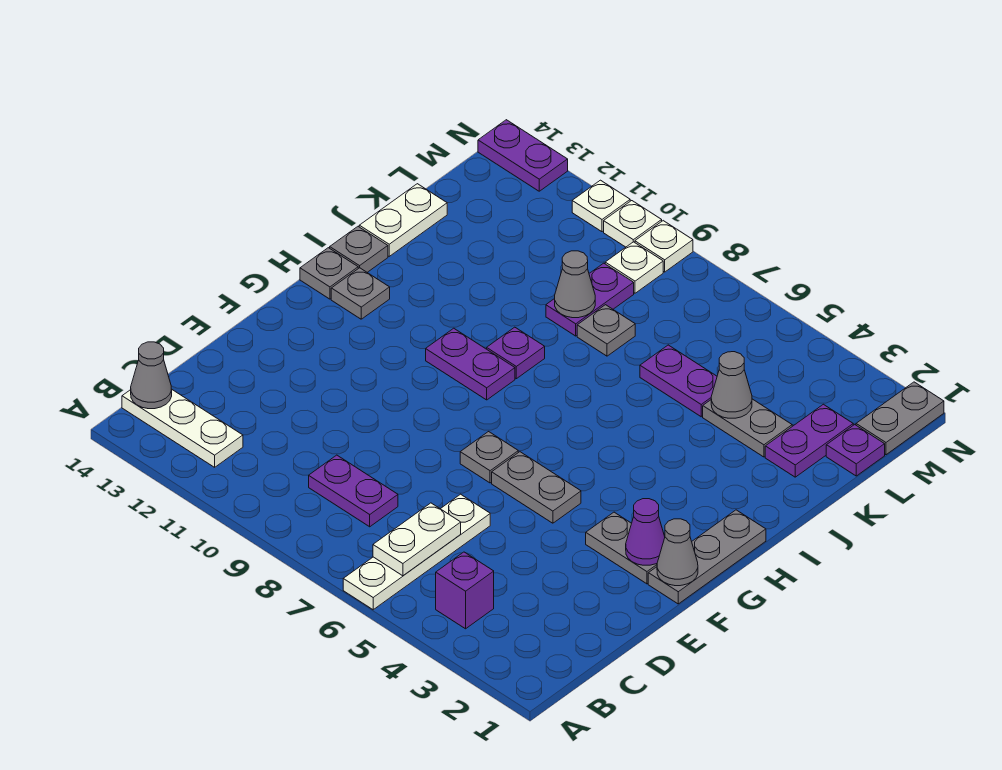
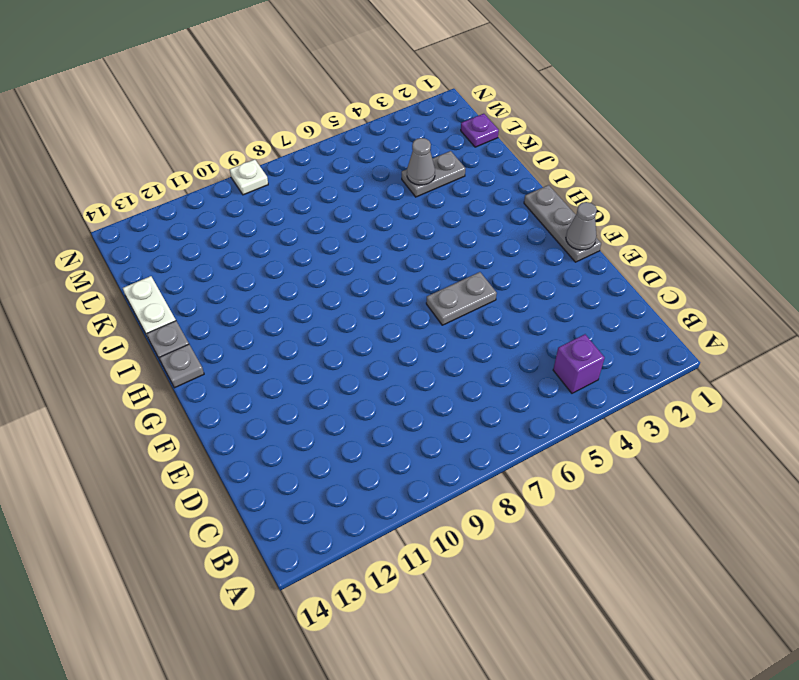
none -> white 1x4 plate [343,494,490,610]
none -> white 1x3 plate [122,389,243,467]
none -> purple 1x2 plate [309,455,398,527]
none -> grey 1x2 plate [586,512,657,584]

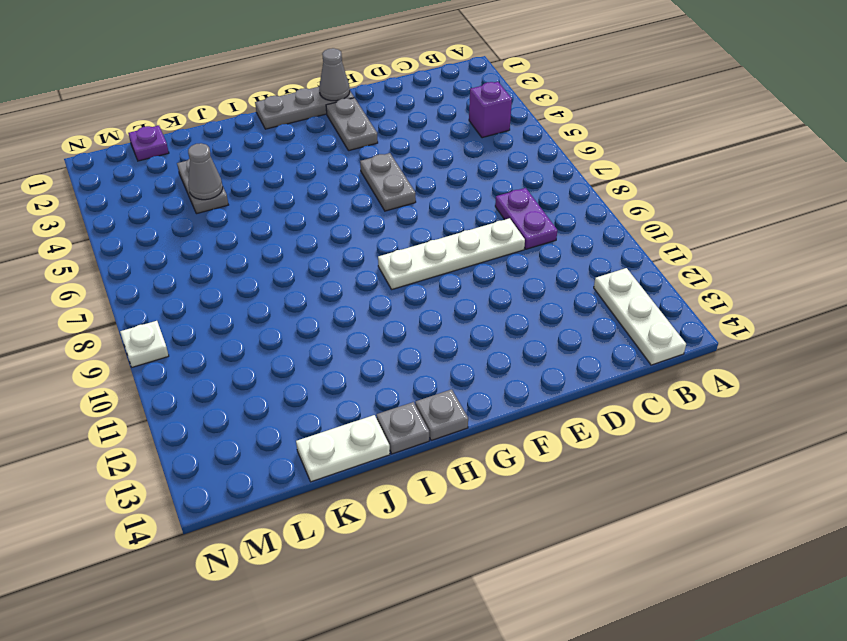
white 1x4 plate [378,218,525,289] -> white 1x4 plate moved to [343,494,490,610]
none -> grey 1x1 plate [460,432,518,483]
none -> purple 1x2 plate [426,328,515,400]
none -> grey 1x1 plate [331,268,390,319]
none -> purple 1x1 plate [487,327,545,379]

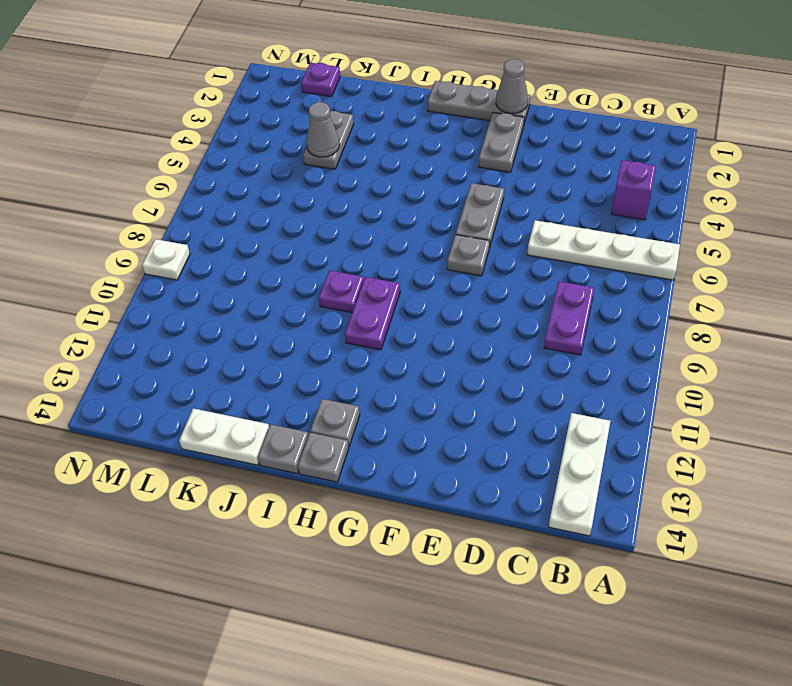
none -> purple 1x2 plate [765,404,853,477]
none -> purple 1x2 plate [640,345,717,417]
none -> grey 1x1 plate [577,305,635,356]
none -> purple 1x2 plate [546,263,634,336]

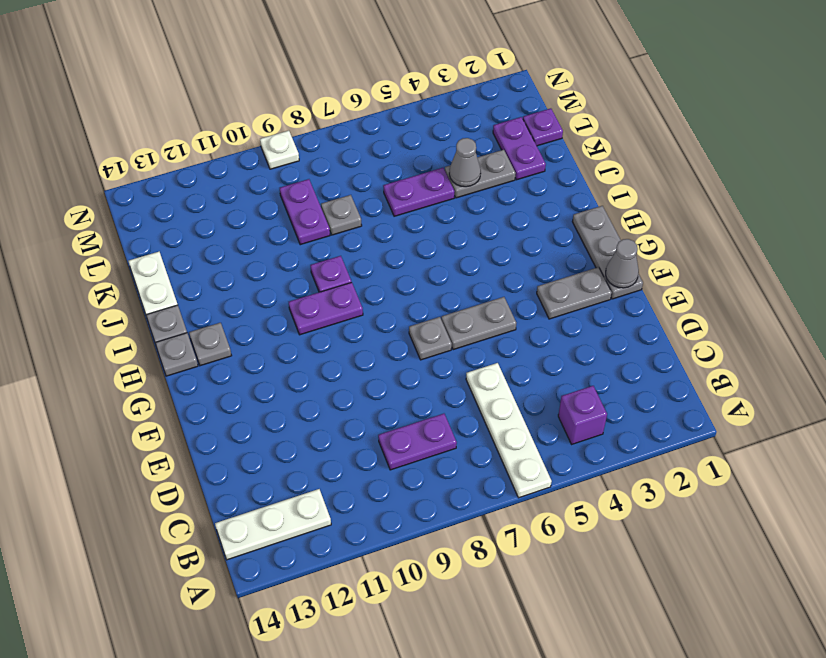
none -> grey 1x2 plate [856,382,944,455]
none -> white 1x1 plate [605,242,663,293]
none -> white 1x1 plate [604,201,662,247]
none -> white 1x1 plate [572,180,630,232]

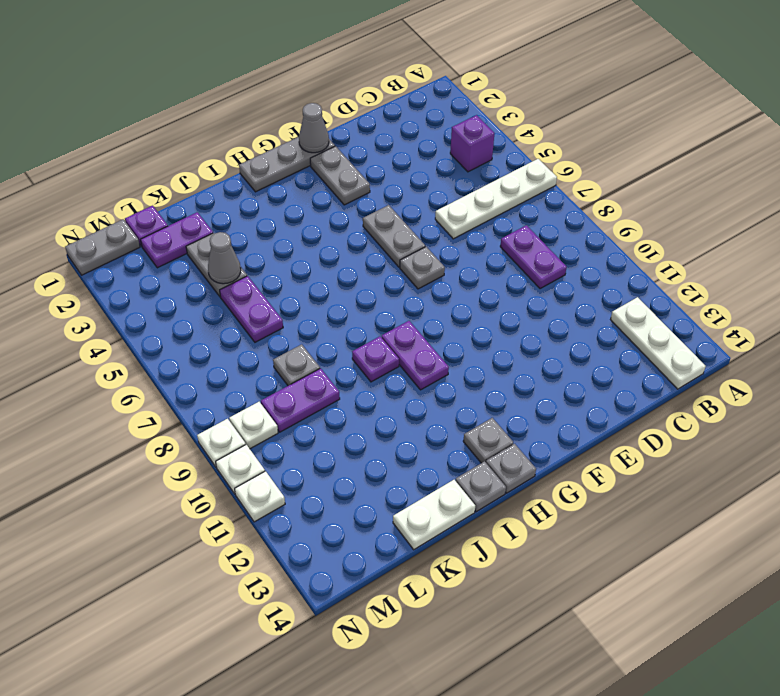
none -> purple 1x2 plate [478,120,568,191]
none -> white 1x2 plate [373,503,461,576]
none -> grey 1x1 cone [131,342,172,409]
none -> purple 1x1 cone [626,499,665,565]

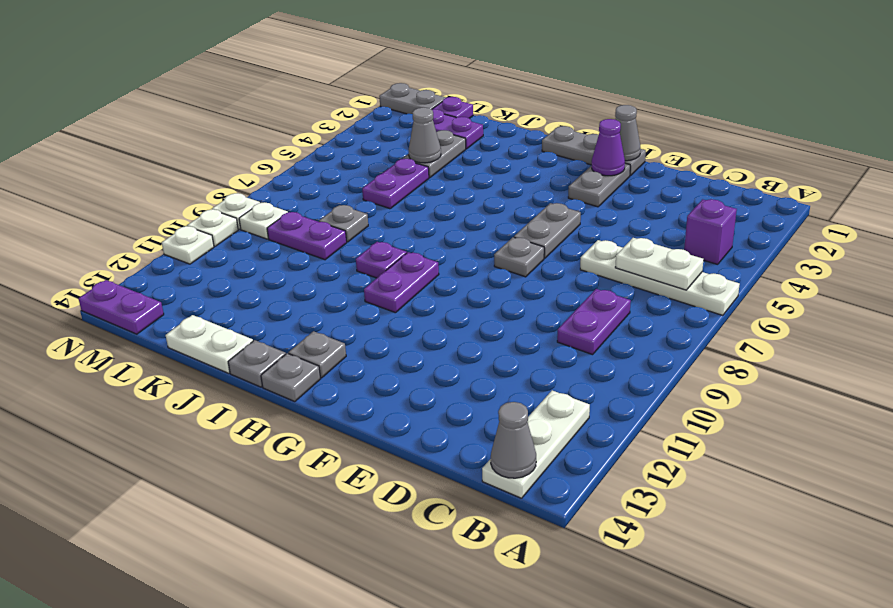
purple 1x2 plate [78,280,164,334] -> purple 1x2 plate turned to [478,120,568,191]
none -> grey 1x1 cone [555,251,595,318]

